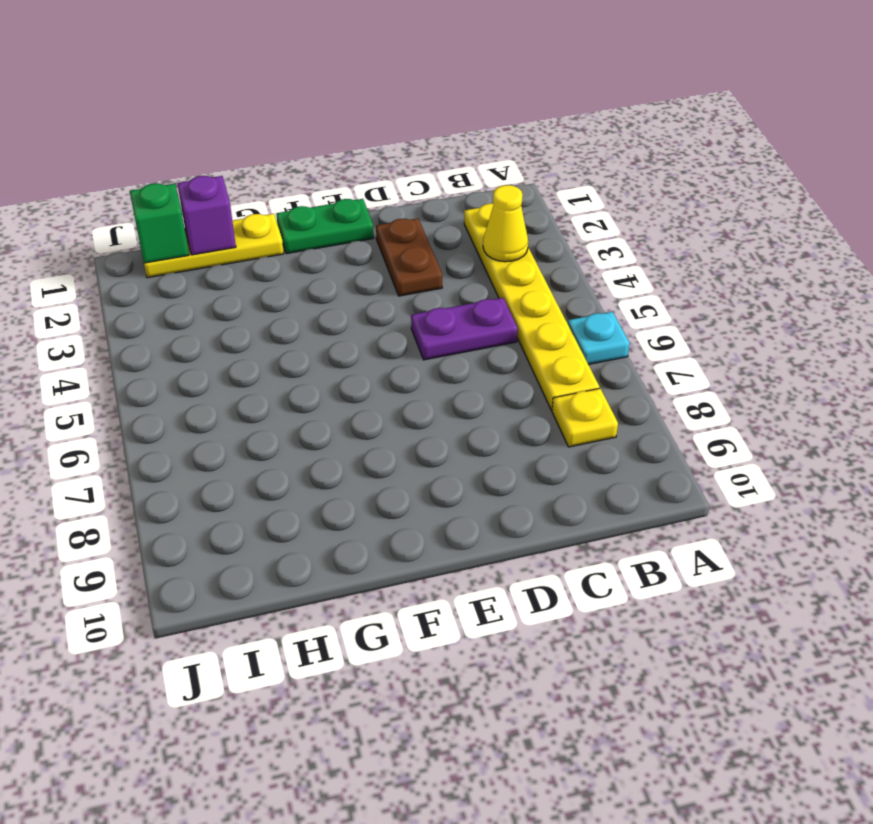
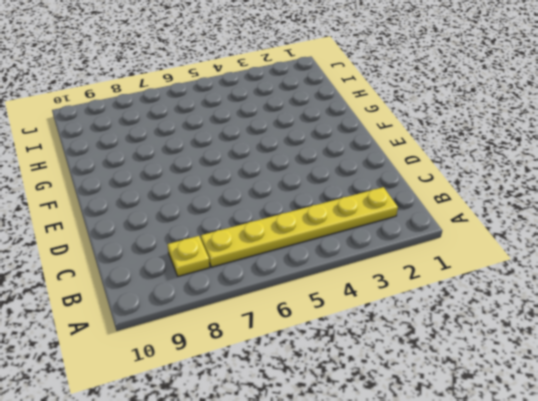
none -> cyan 1x1 plate [568,312,630,365]
none -> purple 1x2 plate [411,298,518,360]

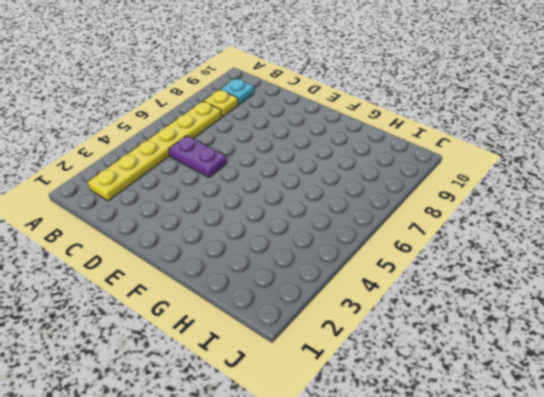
cyan 1x1 plate [221,78,254,105] -> cyan 1x1 plate moved to [568,312,630,365]
none -> brown 1x2 plate [376,218,442,296]
none -> green 1x2 plate [276,199,374,254]

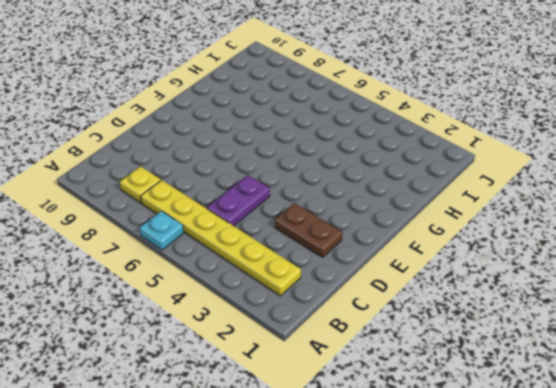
none -> green 1x2 plate [276,199,374,254]
none -> yellow 1x3 plate [144,214,284,278]

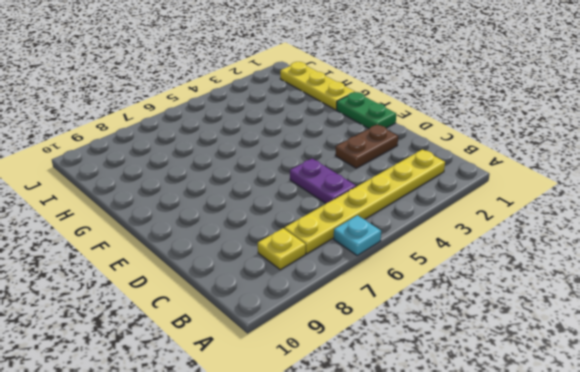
none -> yellow 1x1 cone [483,185,528,262]
none -> purple 1x1 brick [177,176,236,255]

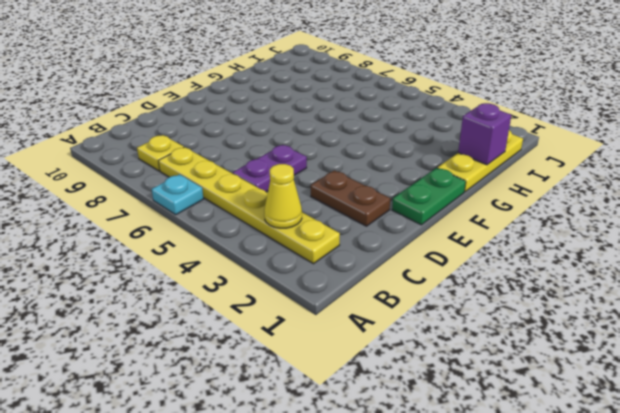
none -> green 1x1 brick [130,183,189,263]

